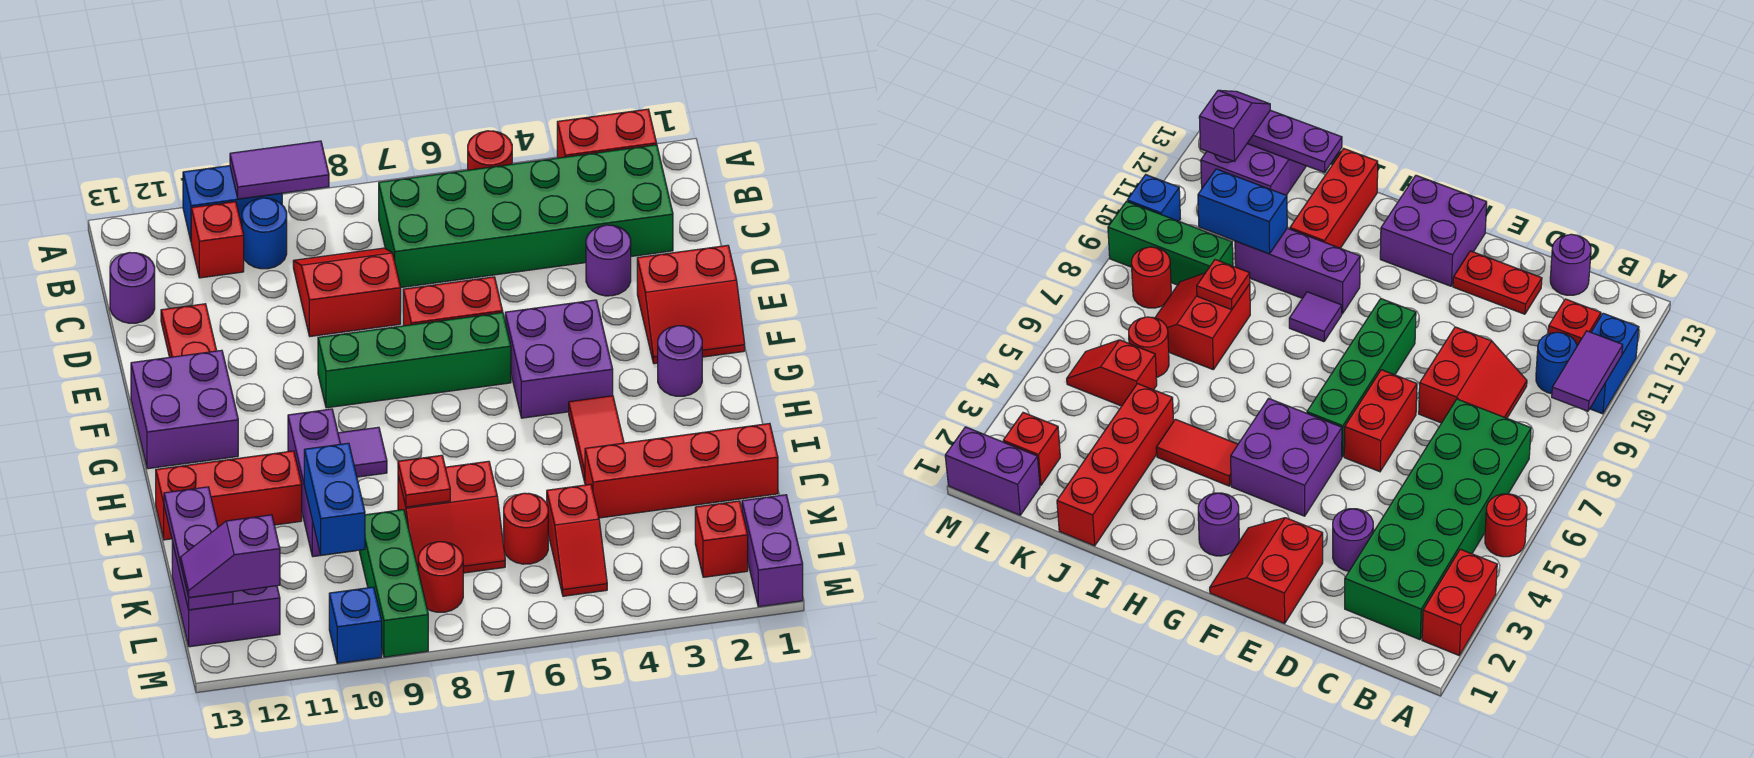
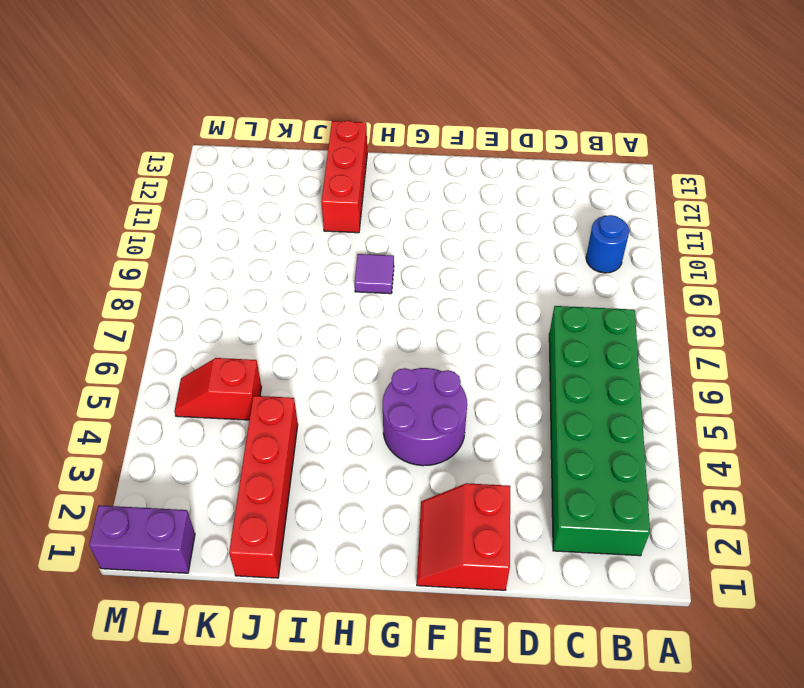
purple 2x2 round brick [383,368,467,466] -> purple 2x2 brick [505,300,613,418]
none -> red 1x2 brick [557,109,657,158]
none -> red 1x1 round brick [468,131,512,170]
none -> blue 1x2 brick [183,166,282,240]
none -> red 1x1 brick [191,202,244,278]

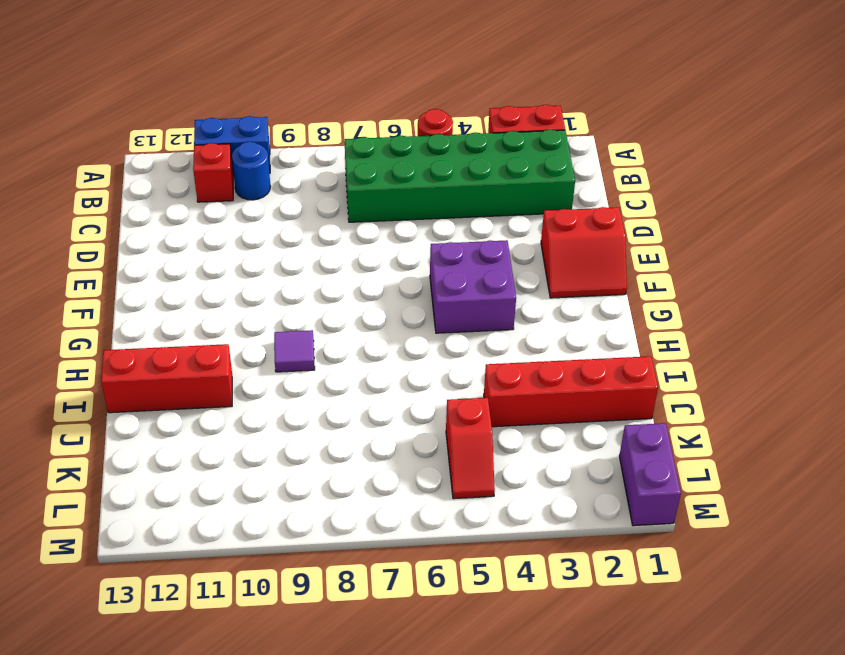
none -> red 2x2 slope [293,248,401,336]
none -> purple 1x1 round brick [110,253,155,323]
none -> purple 1x1 round brick [586,225,631,296]
none -> red 1x2 plate [161,304,217,357]

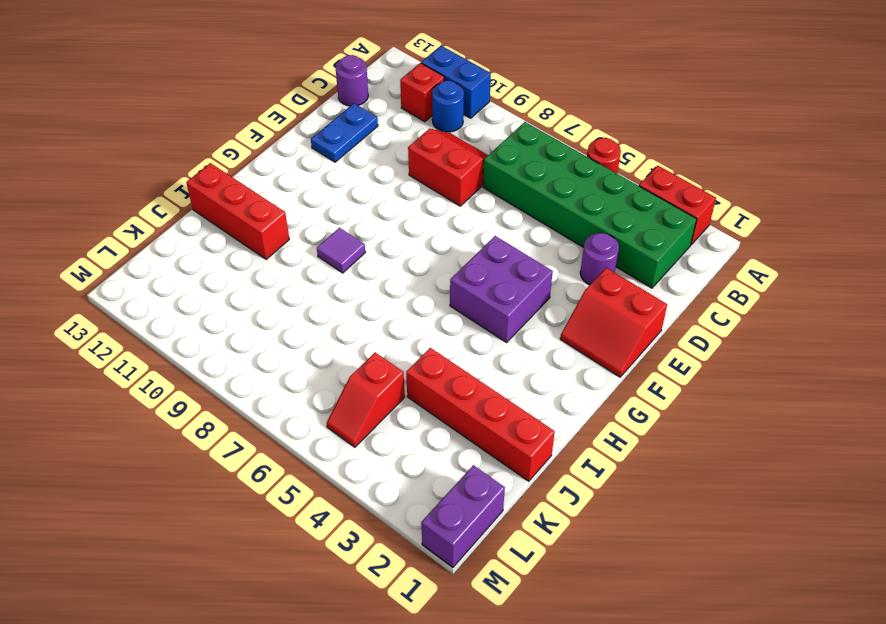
blue 1x2 plate [311,103,378,162] -> red 1x2 plate [161,304,217,357]
none -> red 1x2 brick [403,277,503,326]
none -> green 1x4 brick [318,313,511,408]
none -> purple 2x2 brick [131,350,238,469]
none -> purple 1x1 round brick [658,326,702,396]

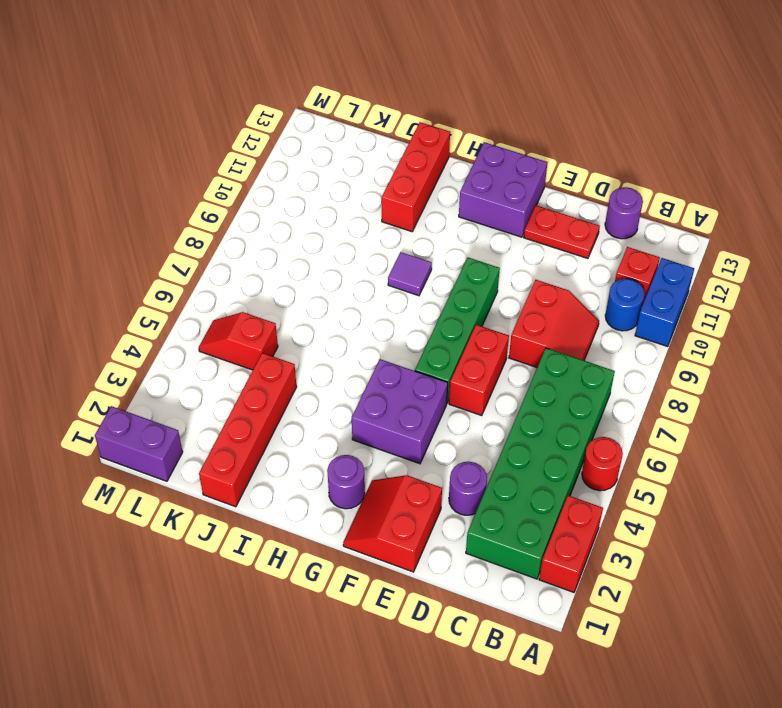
none -> red 1x2 tile [569,396,624,482]
none -> purple 1x3 brick [288,409,351,557]
none -> red 2x2 slope [398,461,505,573]
none -> red 1x1 round brick [504,493,548,564]

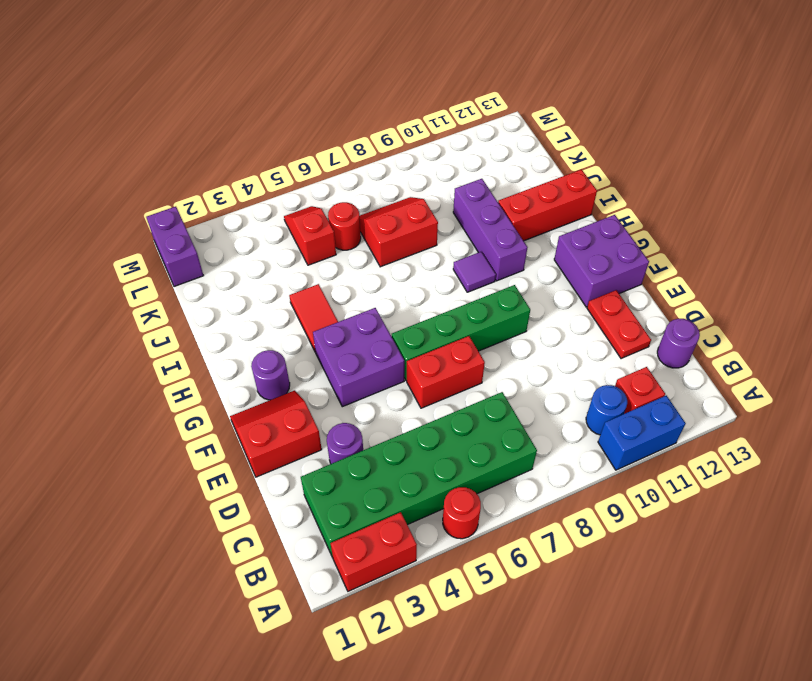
none -> red 2x2 slope [293,248,401,336]
none -> red 1x4 brick [585,423,778,518]
none -> green 1x3 brick [359,510,428,657]
none -> purple 2x2 brick [172,542,280,647]

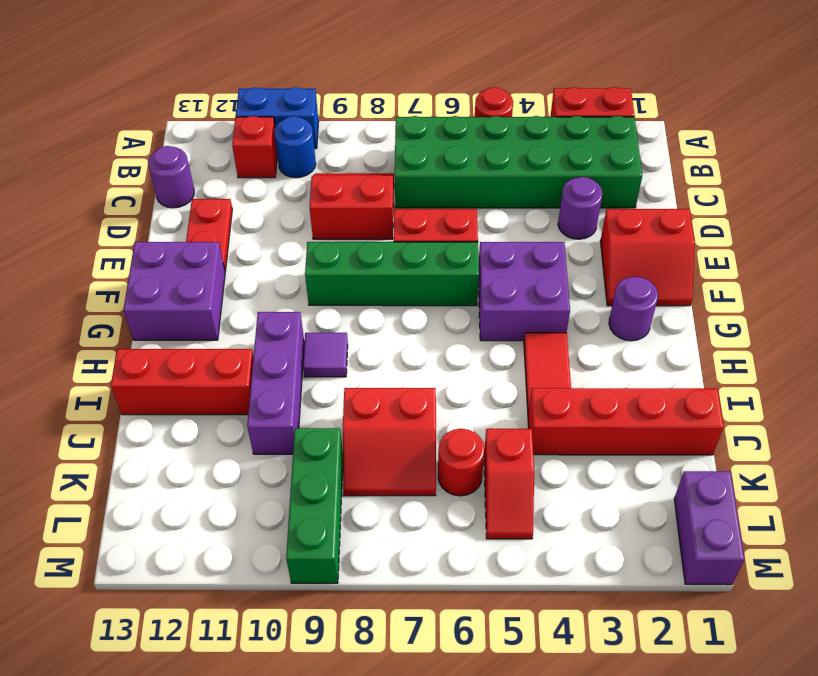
none -> purple 2x2 brick [172,542,280,647]
none -> red 1x1 brick [695,501,748,577]
none -> red 1x1 round brick [418,542,463,612]
none -> blue 1x1 brick [329,587,382,663]

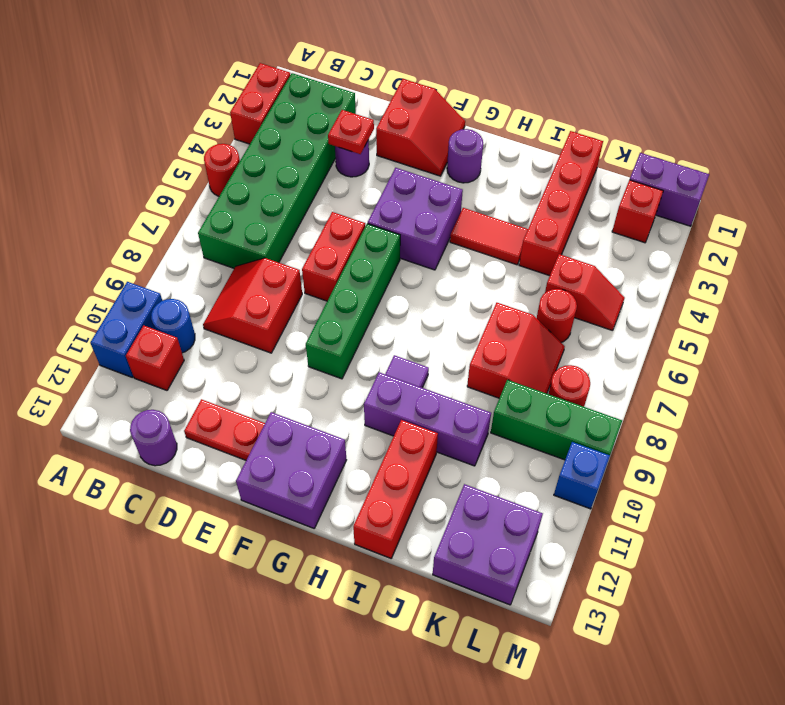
red 1x1 plate [328,110,374,154] -> red 1x1 plate moved to [398,455,450,507]
none -> purple 1x2 tile [230,141,329,199]
none -> blue 1x2 brick [304,443,365,555]
none -> purple 1x3 plate [164,487,233,610]
none -> purple 1x2 slope [181,515,280,597]

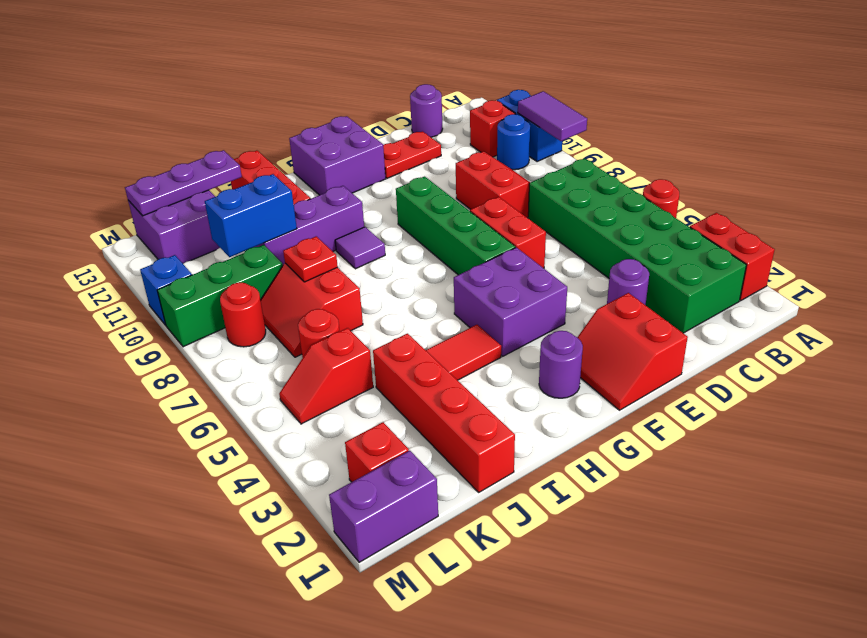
none -> purple 1x2 slope [181,515,280,597]

